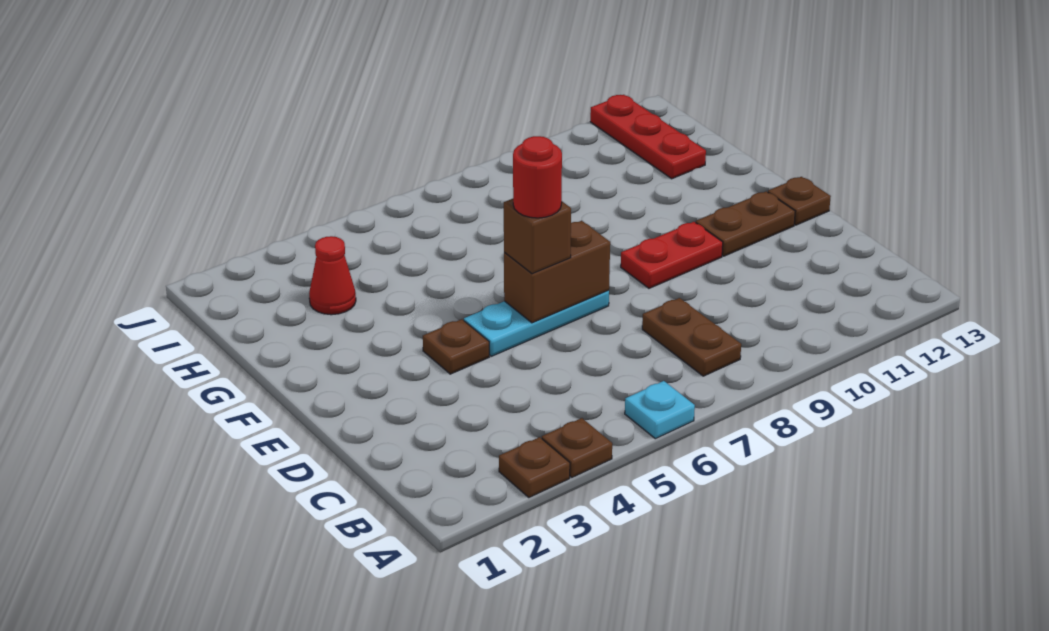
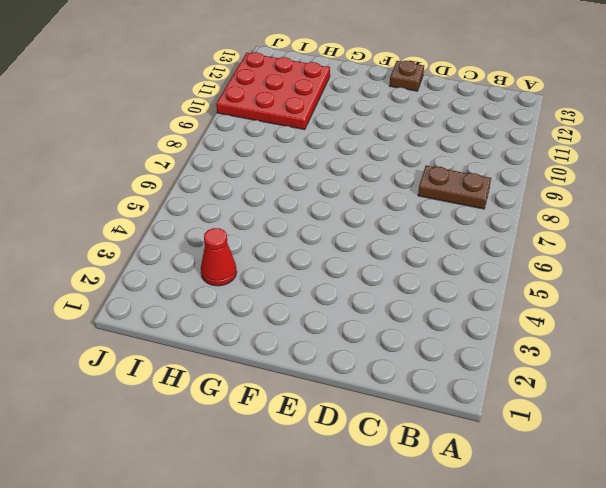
red 3x3 plate [216,52,330,130] -> red 1x3 plate [590,95,706,179]
none -> brown 1x1 plate [499,437,570,497]
none -> brown 1x1 plate [542,418,612,477]
none -> cyan 1x1 plate [625,381,695,439]

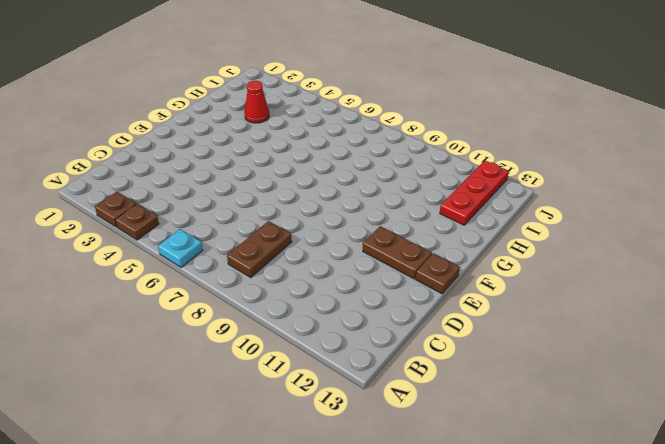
none -> brown 1x1 plate [423,319,489,374]
none -> cyan 1x3 plate [464,290,609,356]
none -> red 1x2 plate [621,222,723,288]

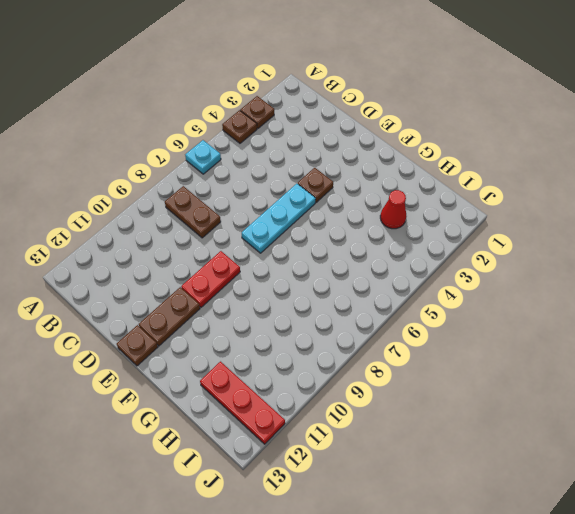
none -> brown 1x2 brick [504,221,610,323]
none -> brown 1x1 brick [504,199,571,274]
none -> red 1x1 round brick [513,136,562,218]

